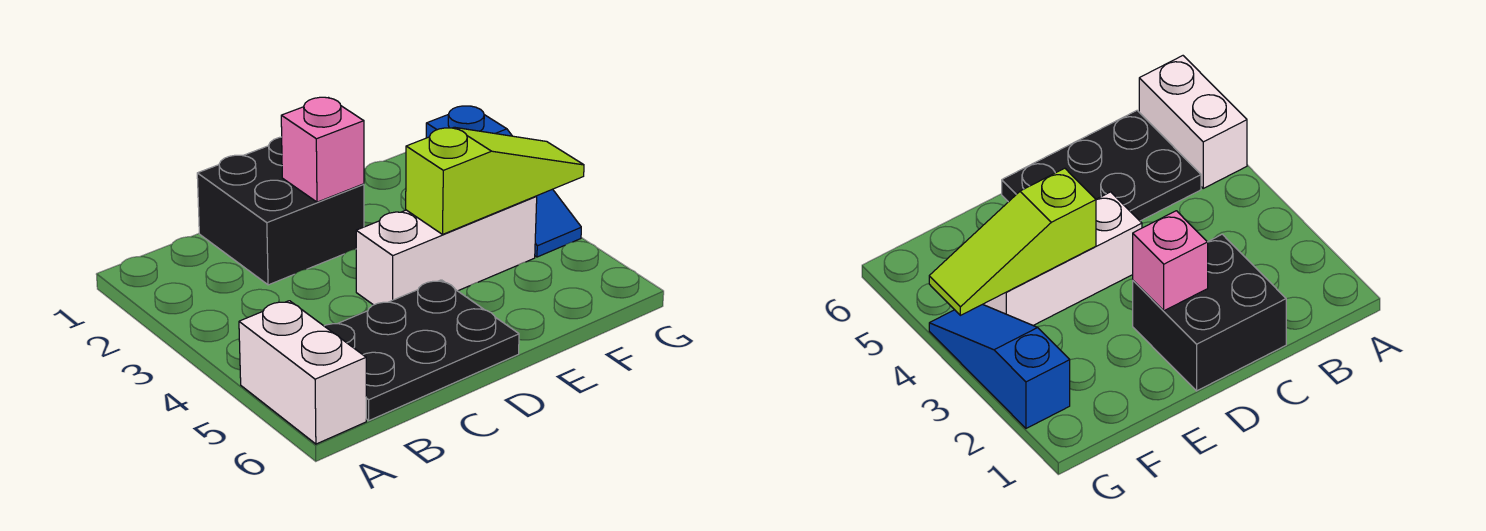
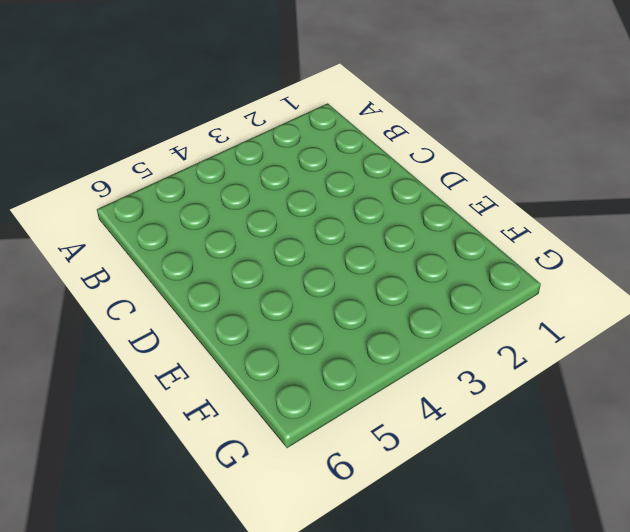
none -> white 1x2 brick [239,301,366,444]
none -> black 2x3 plate [325,280,519,420]

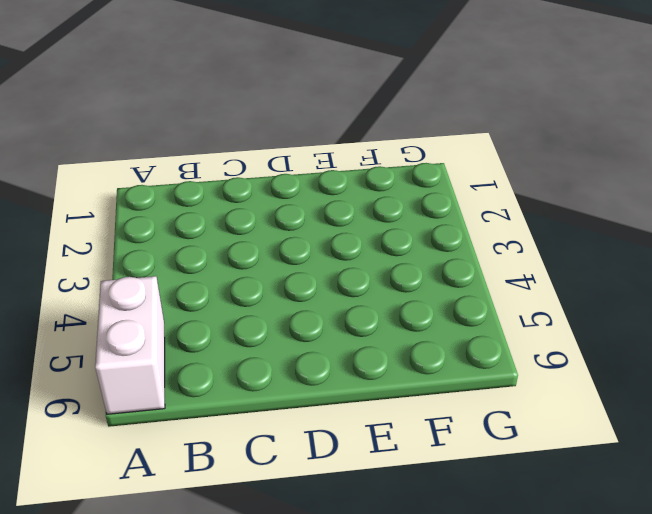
none -> black 2x3 plate [325,280,519,420]
none -> black 2x2 brick [197,137,364,285]

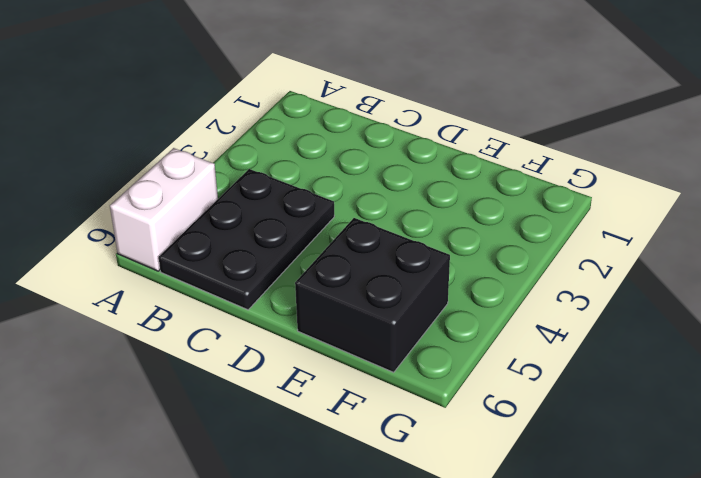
black 2x3 plate [159,169,334,310] -> black 2x3 plate turned to [325,280,519,420]
black 2x2 brick [295,218,450,372] -> black 2x2 brick moved to [197,137,364,285]
none -> white 1x3 brick [356,196,537,305]
none -> blue 1x3 slope [426,106,581,257]

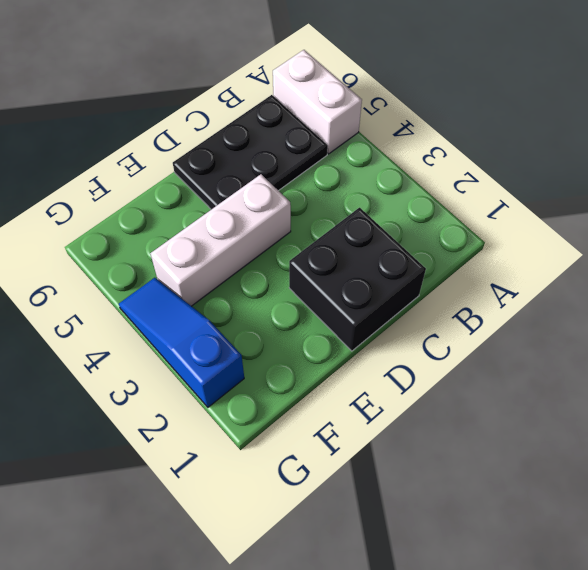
none -> pink 1x1 brick [281,97,364,202]
none -> lime 1x3 slope [406,127,584,234]

